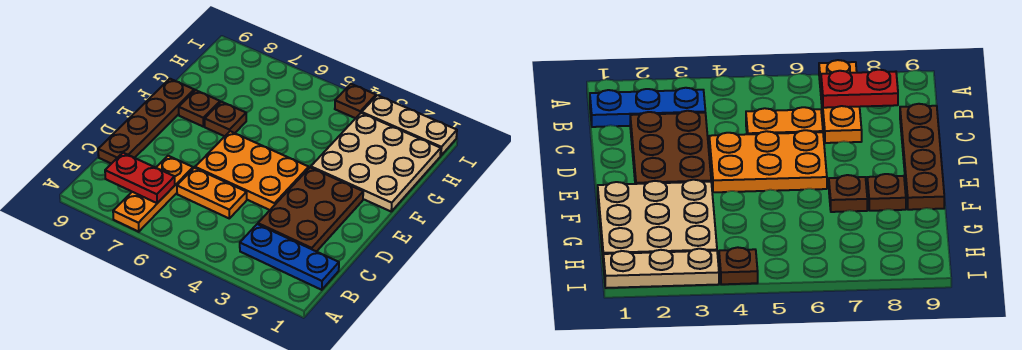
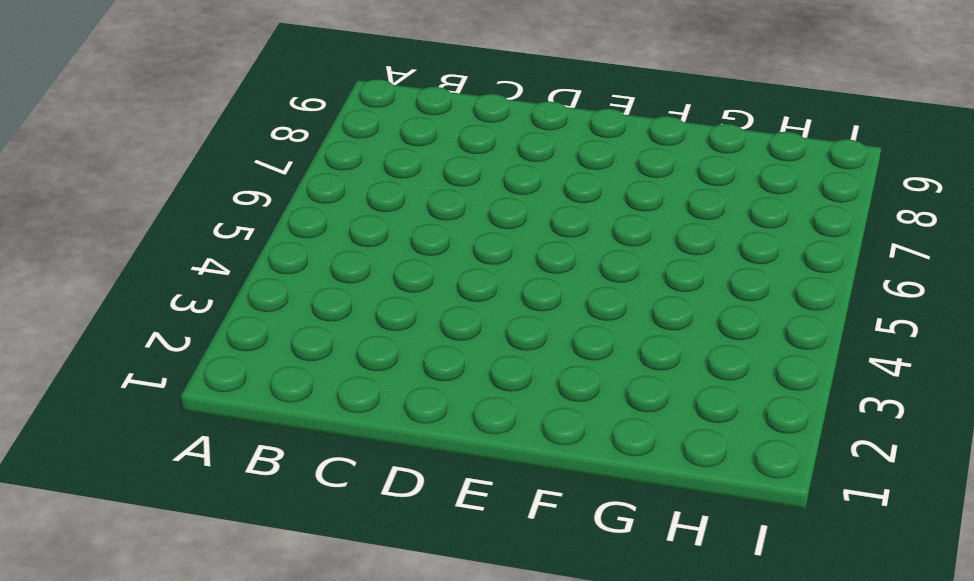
none -> orange 1x3 plate [113,156,193,232]
none -> blue 1x3 plate [240,224,339,290]
none -> brown 2x3 plate [258,167,363,252]

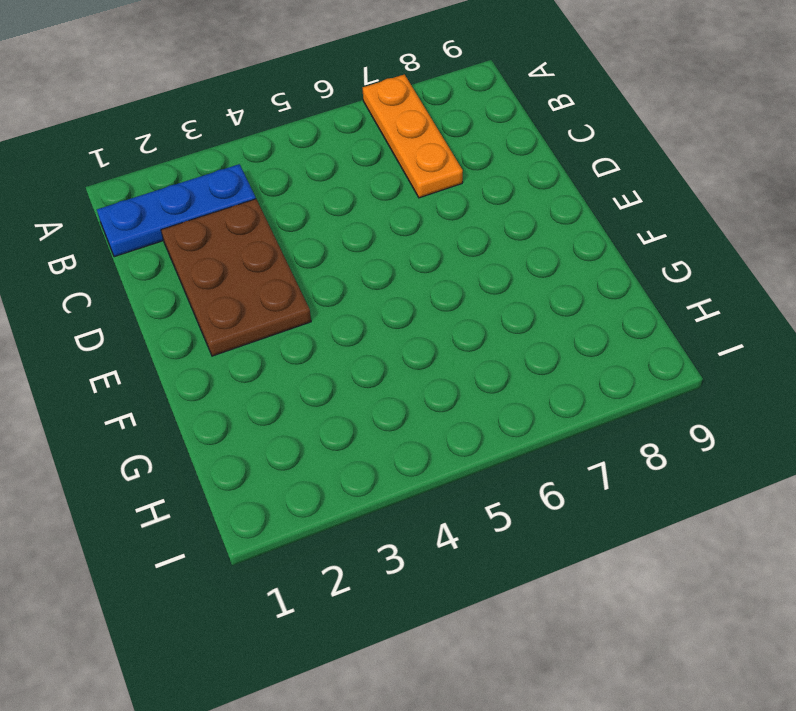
none -> orange 1x2 plate [177,168,247,218]
none -> brown 1x4 plate [98,79,194,164]
none -> orange 2x3 plate [195,131,309,210]

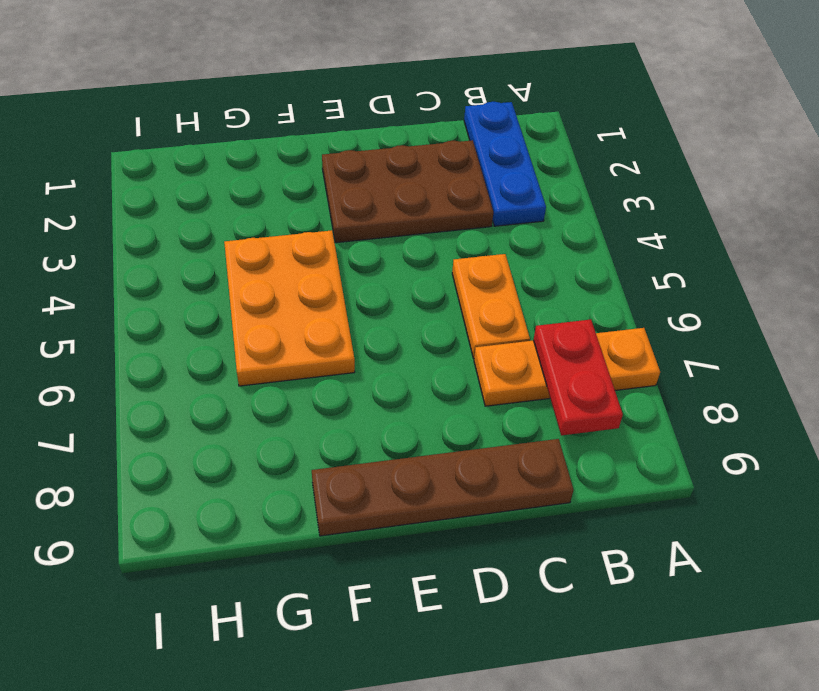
orange 2x3 plate [224,230,355,386] -> orange 2x3 plate moved to [195,131,309,210]
none -> tan 3x3 plate [311,113,441,211]
none -> brown 1x1 plate [205,102,246,136]
none -> brown 1x1 plate [179,90,220,127]

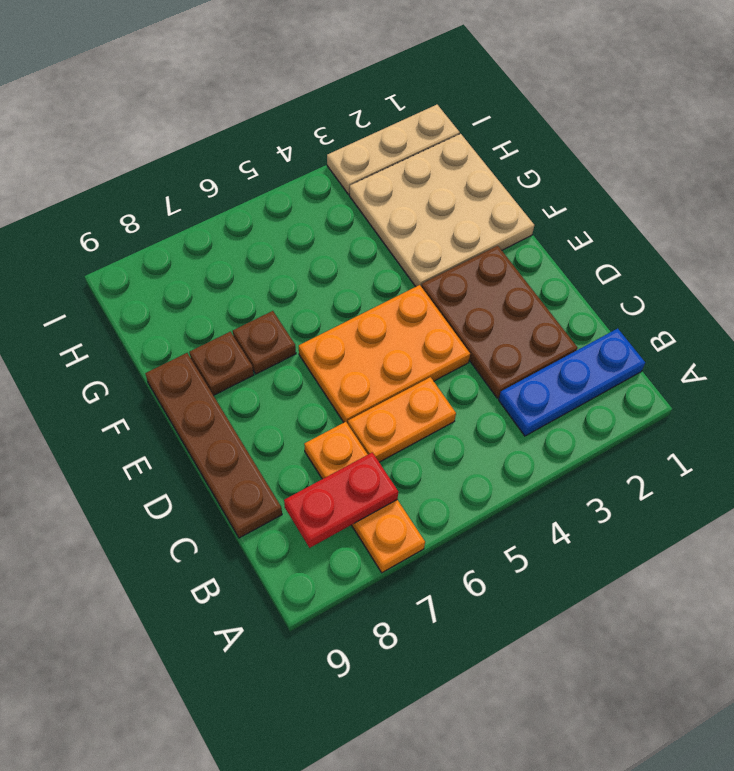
none -> brown 1x1 plate [335,84,376,118]

